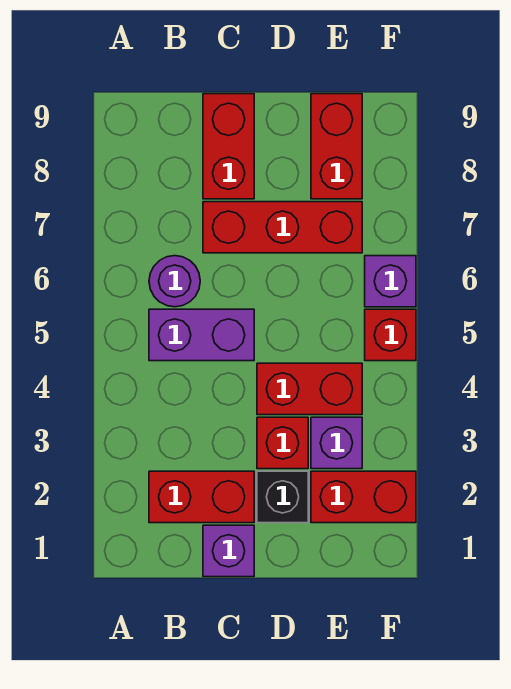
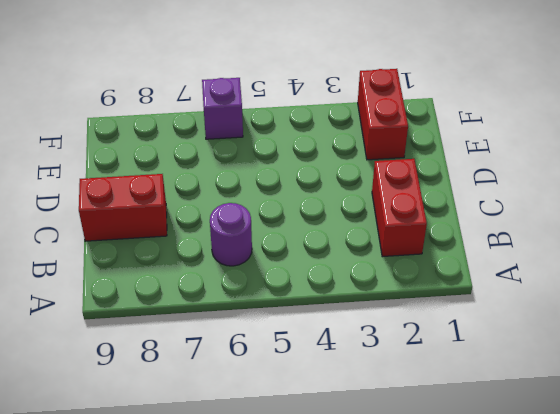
none -> purple 1x2 brick [149,309,254,361]
none -> purple 1x1 brick [203,525,254,577]
none -> red 1x3 brick [203,202,362,253]

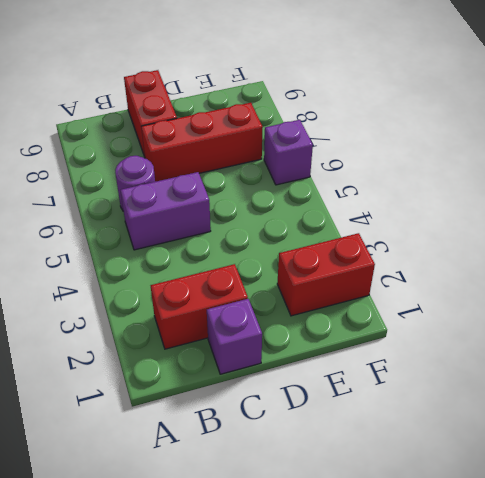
none -> black 1x1 brick [257,471,308,523]
none -> red 1x1 brick [257,417,308,469]
none -> red 1x2 brick [257,363,362,415]

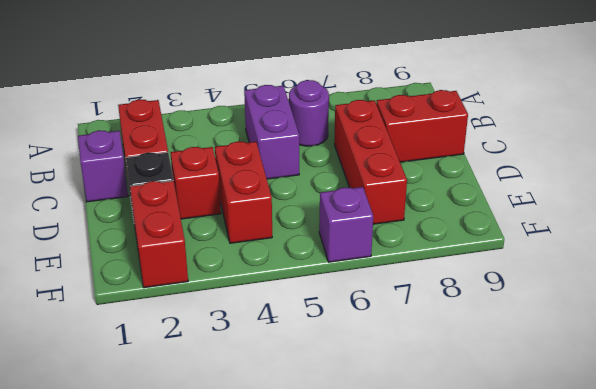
none -> purple 1x1 brick [311,417,362,469]
none -> red 1x2 brick [311,94,362,199]
none -> red 1x1 brick [365,309,416,361]

